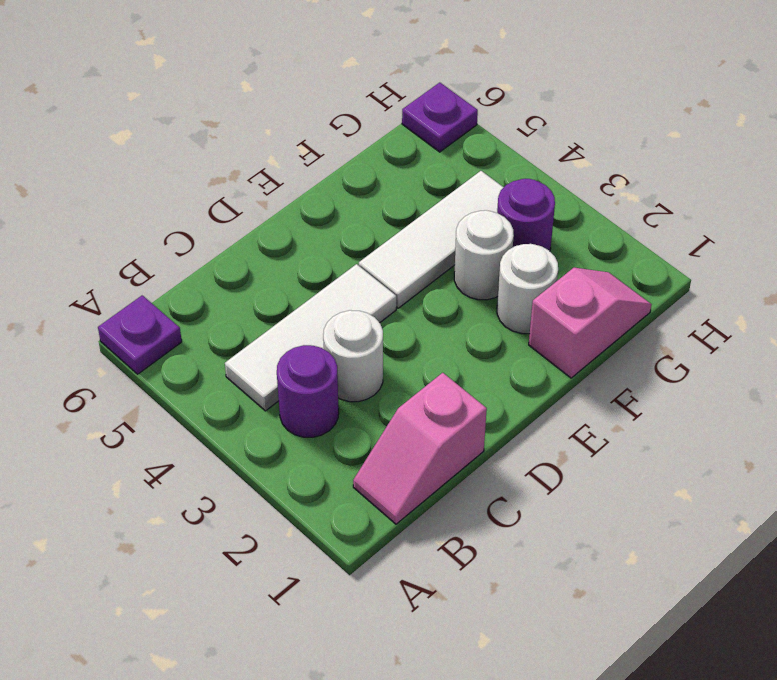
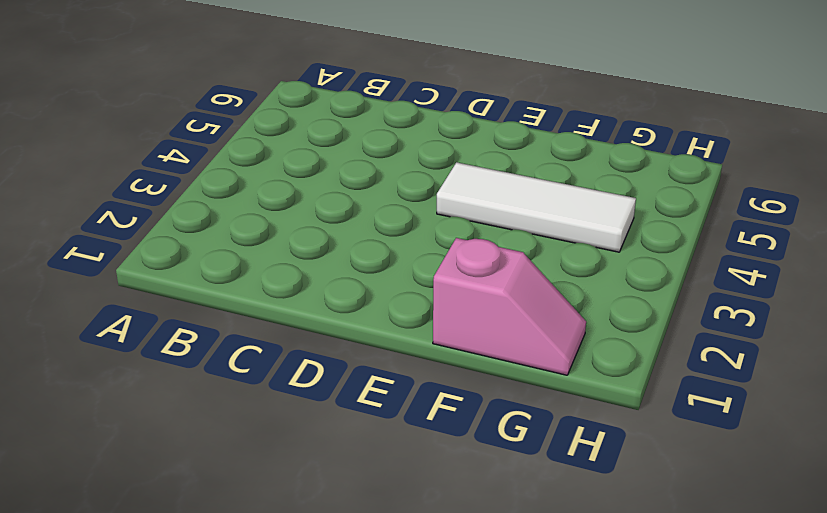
none -> purple 1x1 plate [98,295,182,374]
none -> pink 1x2 slope [353,373,487,524]

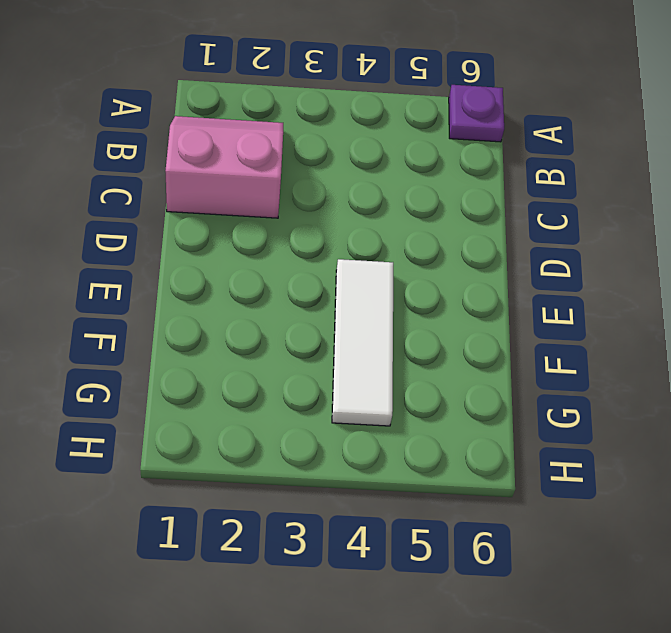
pink 2x2 slope [165,116,283,218] -> pink 1x2 slope [353,373,487,524]
none -> purple 1x1 round brick [277,345,339,437]
none -> white 1x3 tile [225,264,396,411]

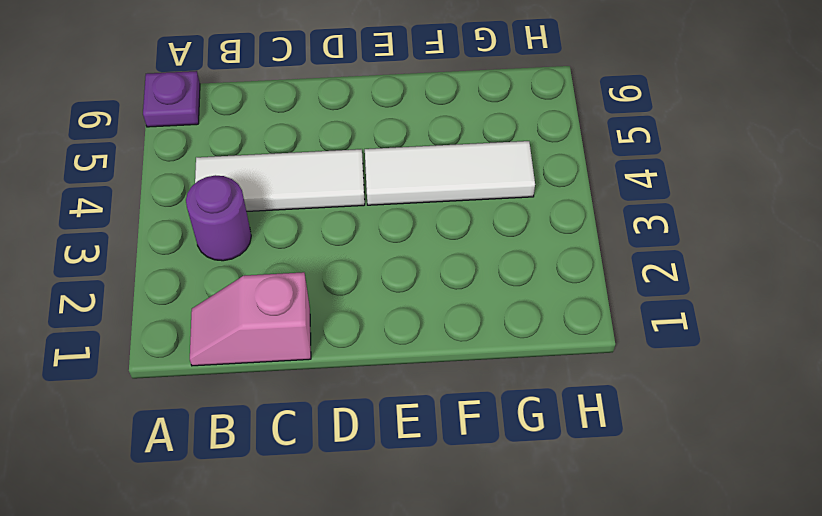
none -> white 1x1 round brick [323,310,383,402]
none -> pink 1x2 slope [529,268,652,378]

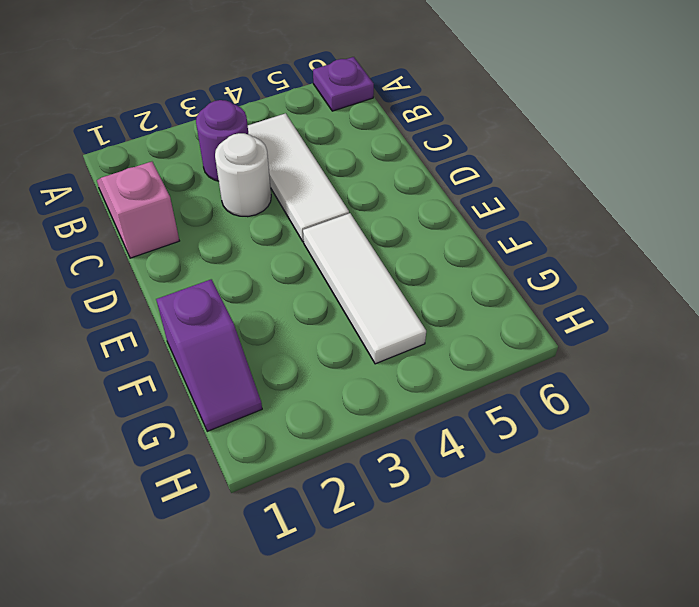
purple 1x2 slope [156,279,262,431] -> pink 1x2 slope [529,268,652,378]
none -> white 1x1 round brick [497,244,558,334]
none -> white 1x1 round brick [454,210,514,300]

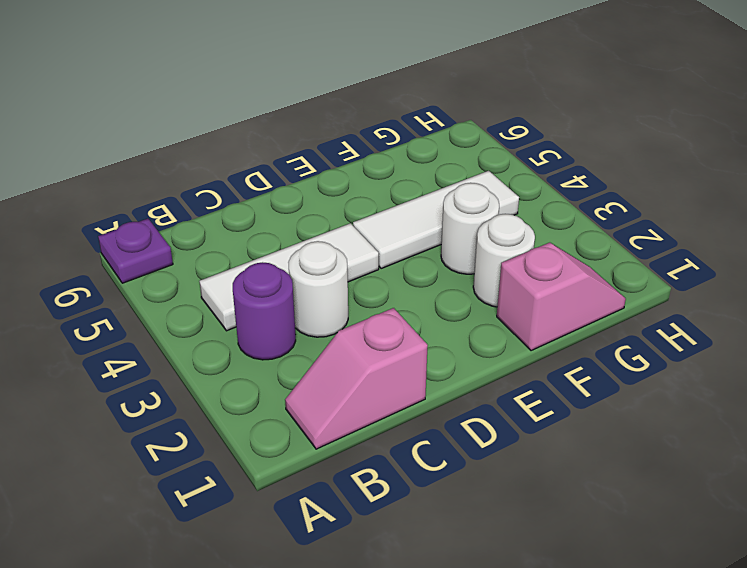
none -> purple 1x1 round brick [497,179,555,251]
none -> purple 1x1 plate [402,83,478,152]

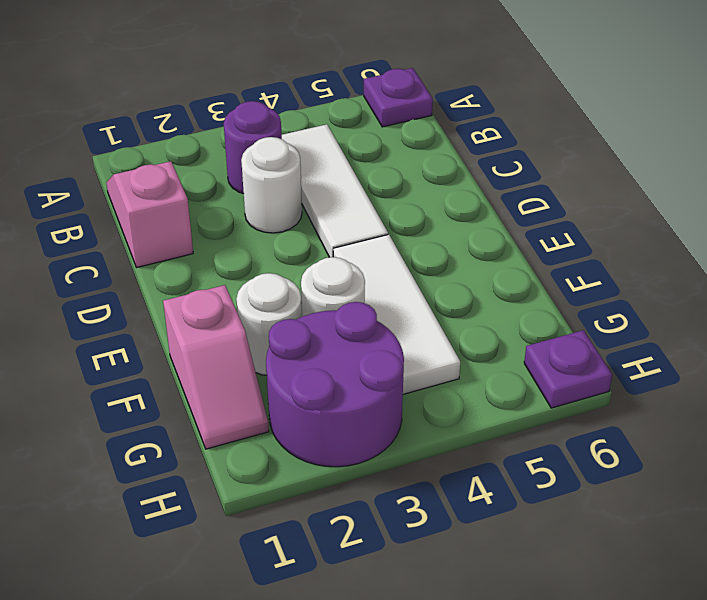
purple 2x2 round brick [266,302,404,467] -> purple 1x1 round brick [497,179,555,251]

